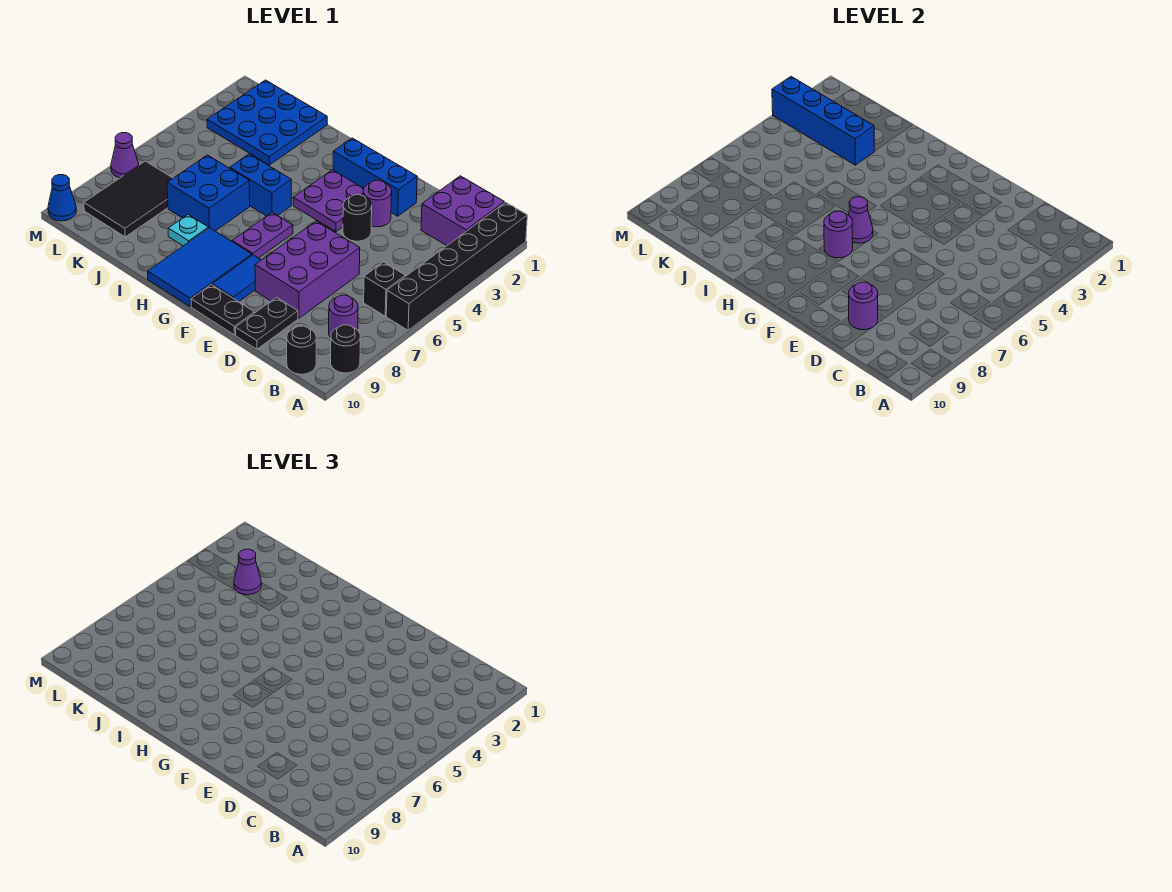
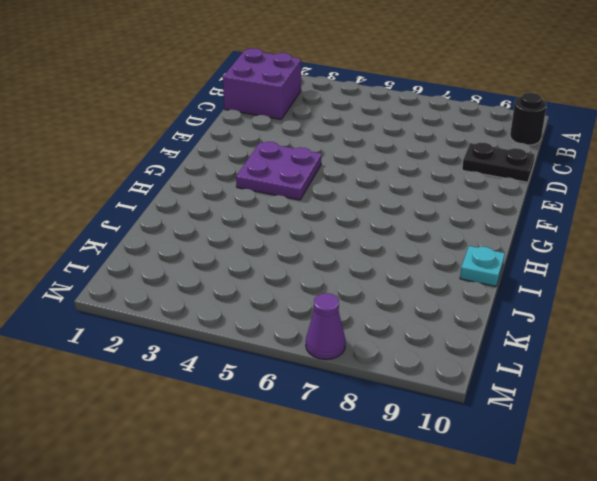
cyan 1x1 plate [460,246,505,286] -> cyan 1x1 plate moved to [168,215,208,246]
none -> black 1x6 brick [386,202,527,330]
none -> black 1x1 round brick [331,325,360,373]
none -> black 1x1 brick [364,262,405,316]

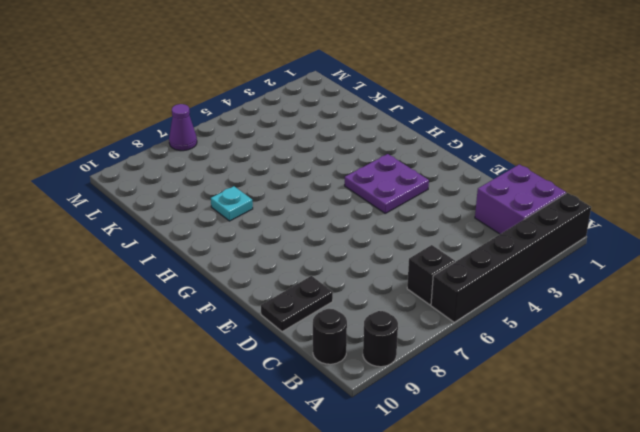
none -> purple 1x1 round brick [329,295,358,338]
none -> purple 2x3 brick [255,221,360,318]
none -> blue 1x3 brick [333,138,417,216]

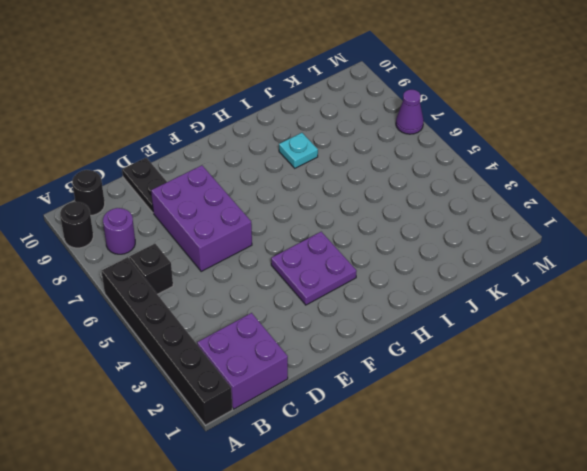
none -> blue 1x3 brick [333,138,417,216]
none -> purple 1x1 round brick [363,180,392,227]
none -> black 1x1 round brick [343,195,372,241]

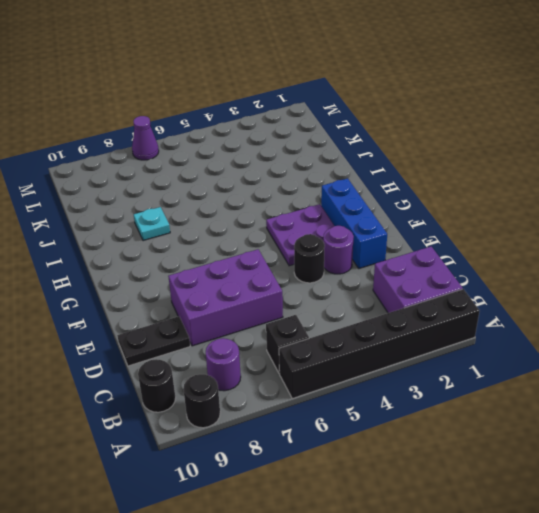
none -> black 1x2 plate [191,285,255,335]
none -> blue 1x2 tile [212,255,261,302]
none -> purple 1x2 plate [232,212,293,258]

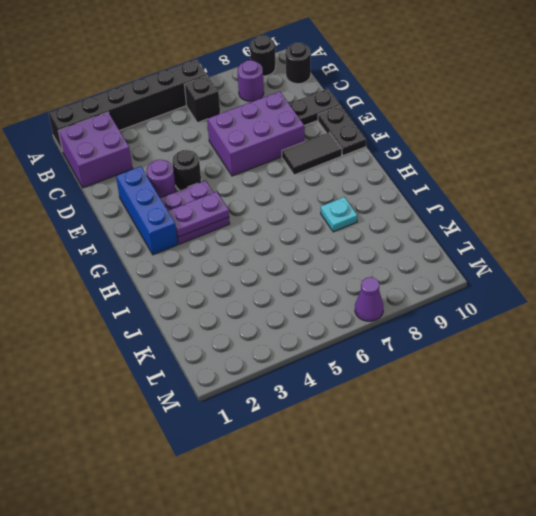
black 1x2 tile [282,132,342,175] -> blue 1x2 tile [212,255,261,302]
purple 1x2 plate [168,192,229,237] -> purple 1x2 plate moved to [232,212,293,258]
none -> blue 2x3 tile [148,228,252,306]
none -> blue 1x2 brick [230,154,291,216]
none -> blue 2x2 brick [167,155,250,231]

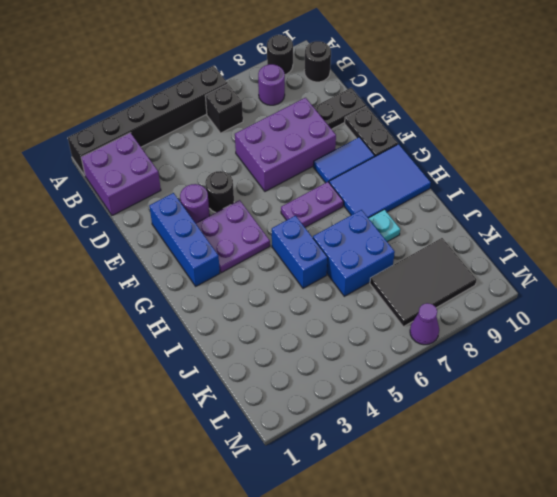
none -> blue 3x3 plate [207,80,327,165]
none -> blue 1x1 cone [48,175,76,221]
none -> purple 1x1 round brick [849,282,878,330]

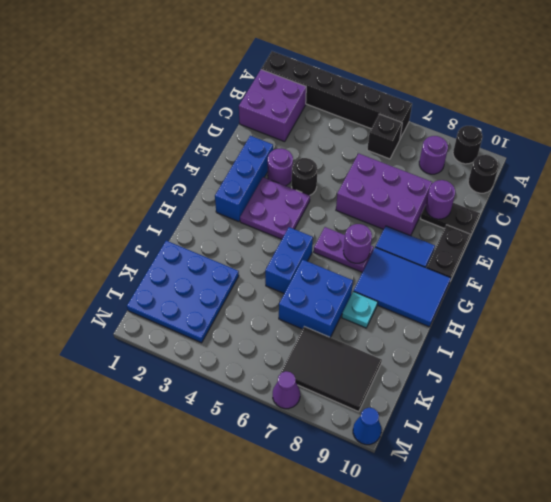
none -> purple 1x1 cone [849,197,873,243]
none -> blue 1x4 brick [772,77,874,165]
none -> purple 1x1 cone [234,549,261,595]

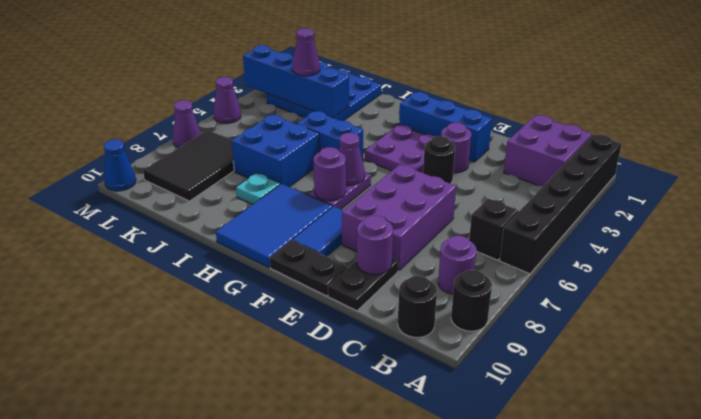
purple 1x1 cone [214,77,241,123] -> none

